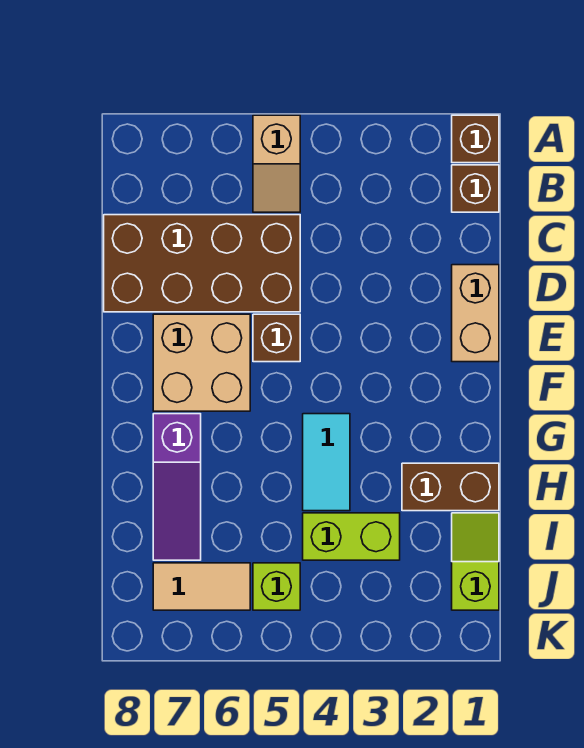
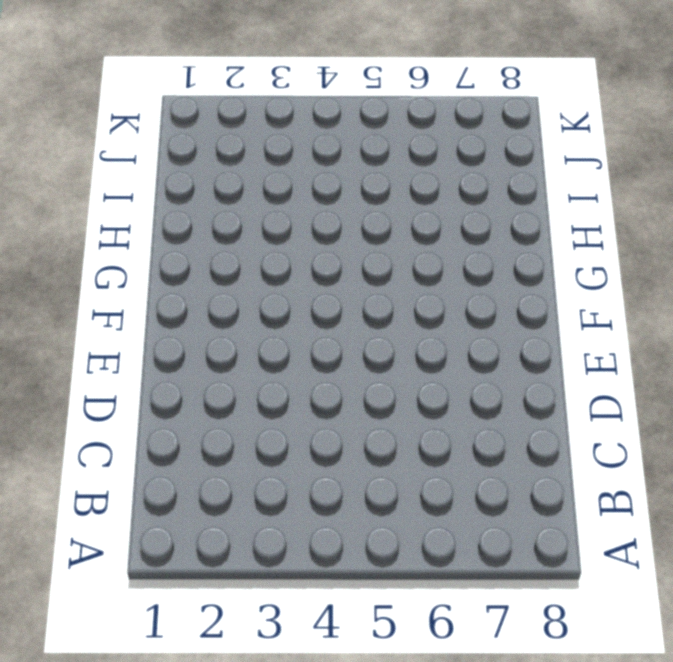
none -> brown 1x1 brick [452,115,499,163]
none -> tan 1x2 slope [253,115,300,212]
none -> brown 1x1 brick [452,165,499,212]

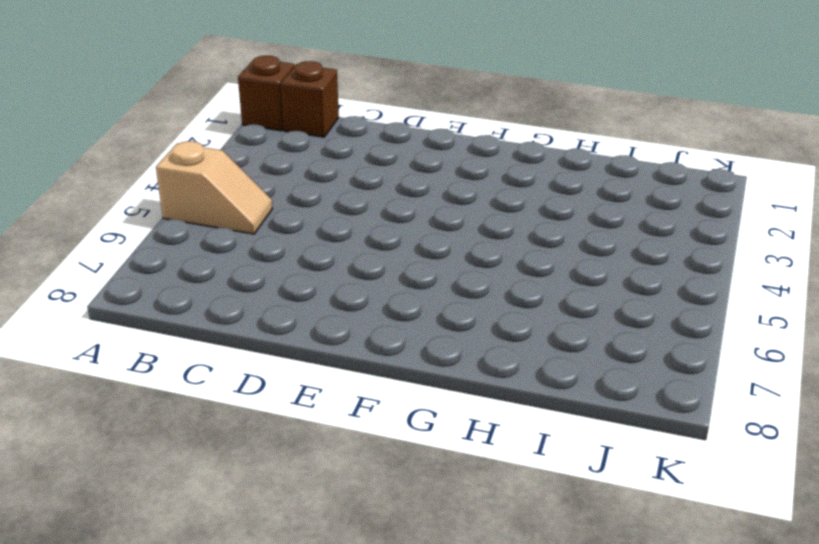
none -> brown 2x4 brick [104,215,300,312]
none -> tan 1x2 brick [452,265,499,362]
none -> brown 1x1 brick [253,314,300,362]

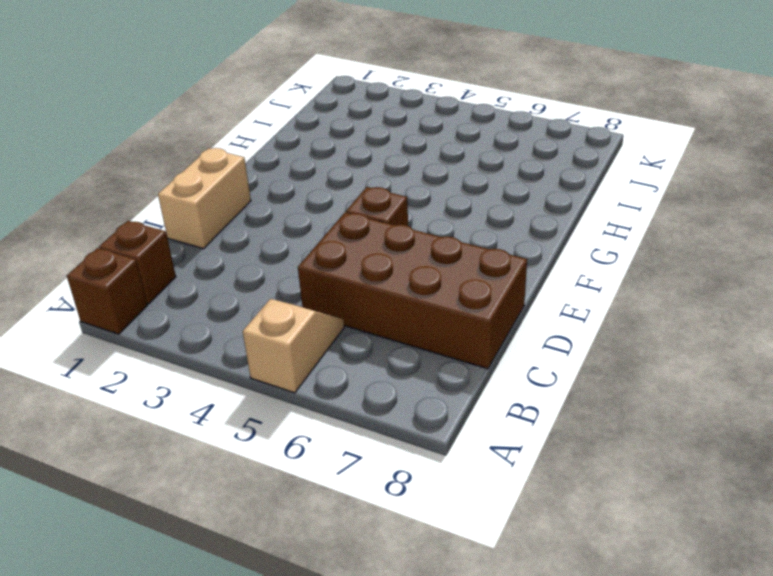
none -> tan 2x2 brick [153,314,250,411]
none -> cyan 1x2 tile [303,414,350,511]
none -> purple 1x3 slope [153,414,201,560]

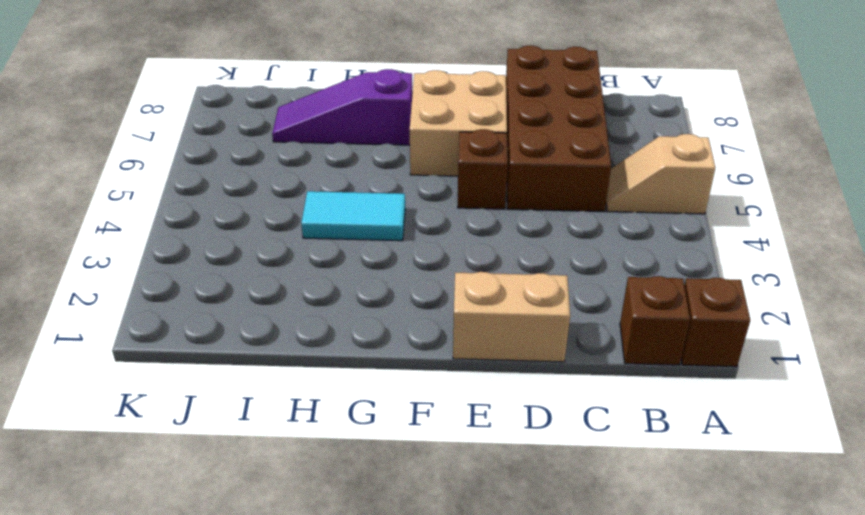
none -> brown 1x2 brick [402,463,499,511]
none -> lime 1x2 slope [452,513,499,610]
none -> lime 1x2 brick [303,513,400,560]

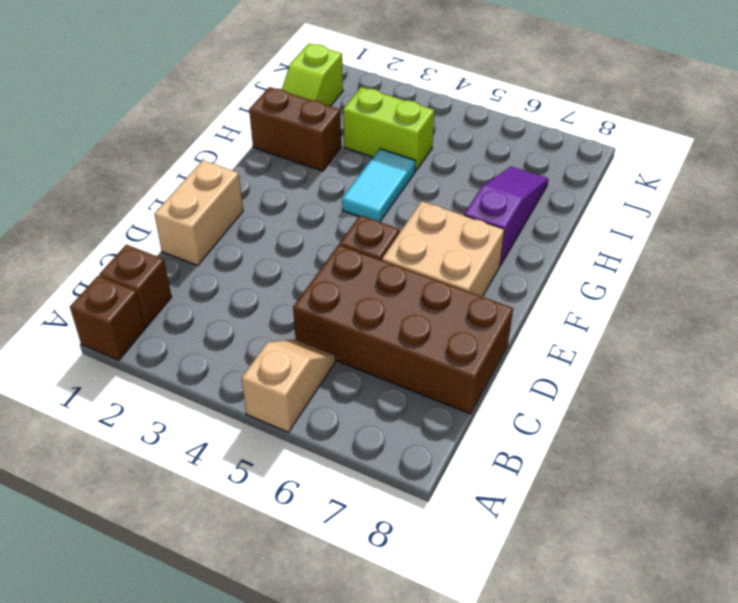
none -> lime 1x1 brick [253,563,300,610]
none -> tan 1x2 tile [153,563,250,610]

